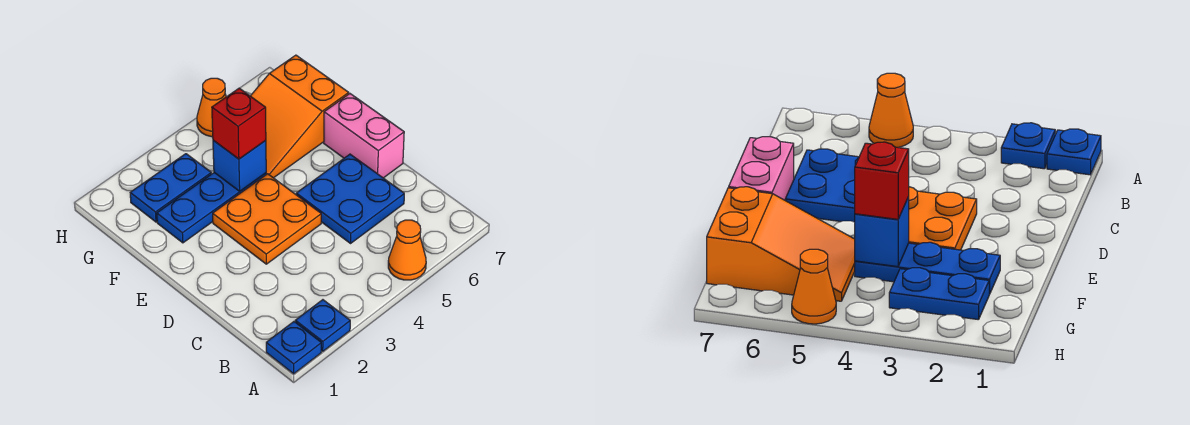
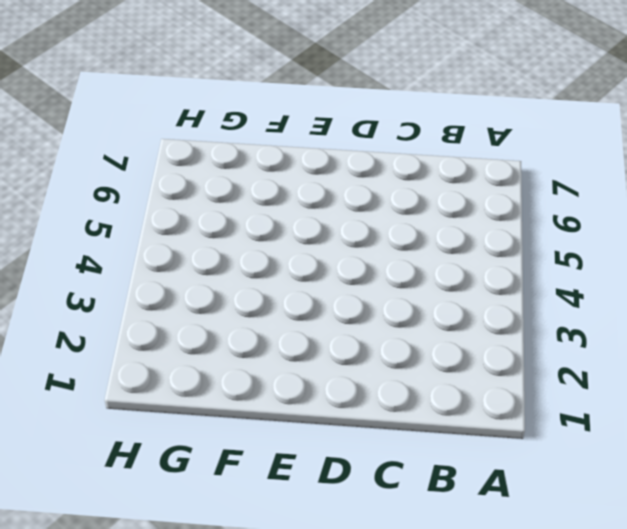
none -> blue 1x1 plate [266,322,321,374]
none -> blue 1x1 plate [295,300,350,351]
none -> orange 1x1 cone [388,220,426,280]

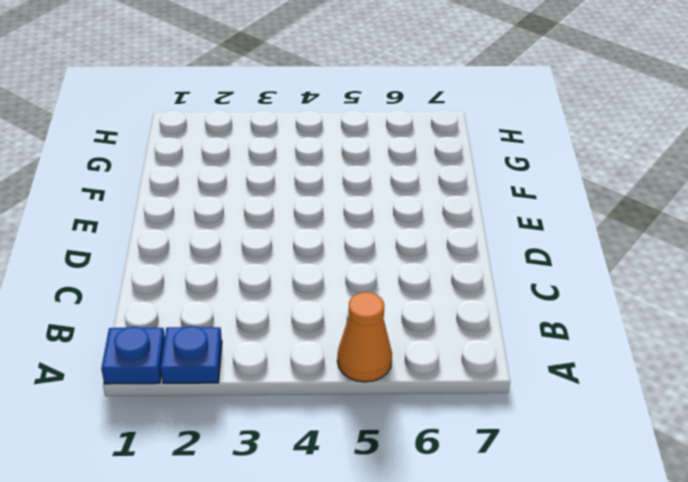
none -> blue 2x2 plate [296,154,404,243]
none -> orange 2x2 plate [213,174,321,264]
none -> pink 1x2 brick [324,94,404,178]

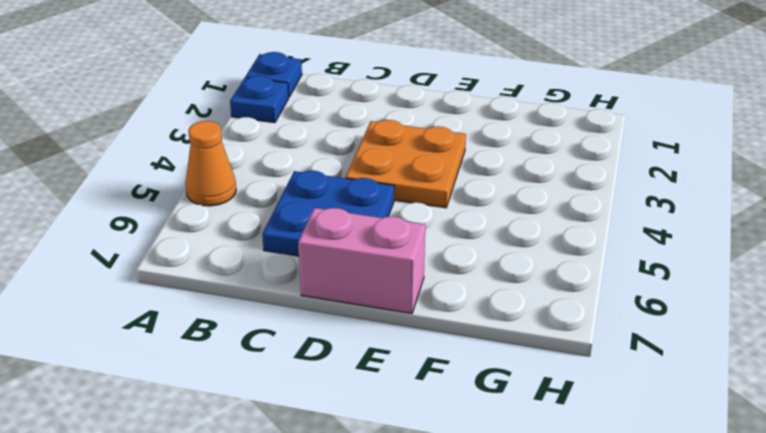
none -> blue 1x3 plate [157,173,266,243]
none -> orange 2x3 slope [251,55,349,178]
none -> blue 1x2 plate [130,154,211,222]

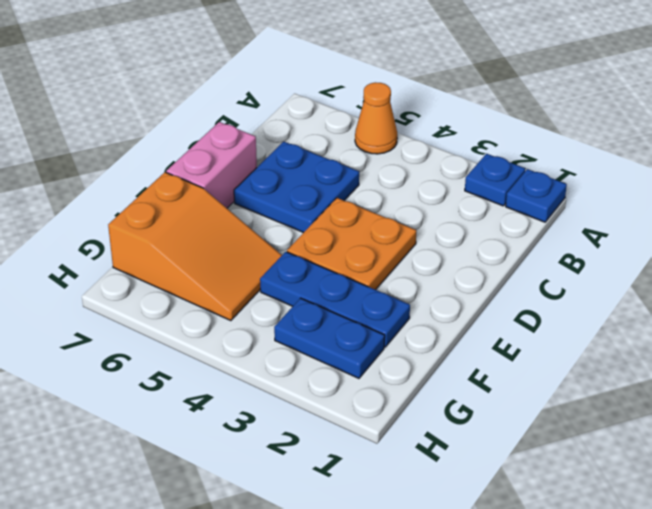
none -> orange 1x1 cone [197,78,226,137]
none -> blue 1x1 brick [213,140,266,191]
none -> red 1x1 brick [212,88,266,159]

